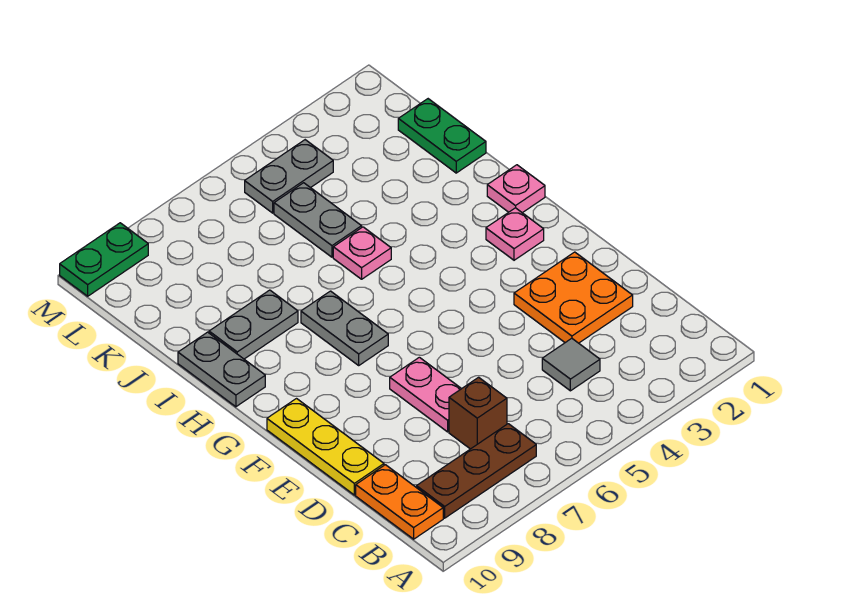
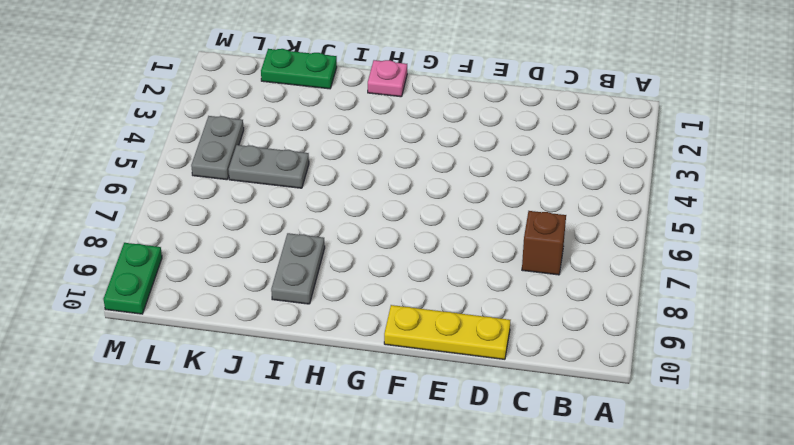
none -> brown 1x3 plate [417,424,536,518]
none -> orange 1x2 plate [356,465,443,539]
none -> grey 1x1 tile [542,338,600,391]

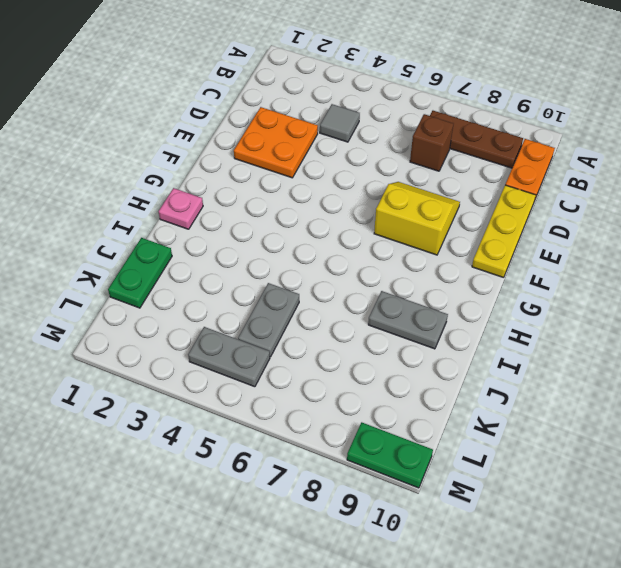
yellow 2x2 slope [374,182,460,255] -> pink 1x2 plate [390,357,461,432]
none -> pink 1x1 plate [486,208,544,260]
none -> grey 1x2 plate [301,291,388,365]
none -> grey 1x2 plate [178,332,265,407]

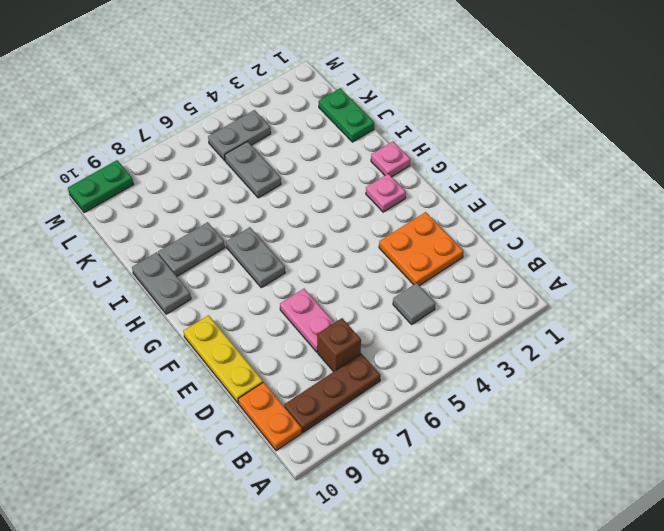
none -> pink 1x1 plate [333,227,391,279]

